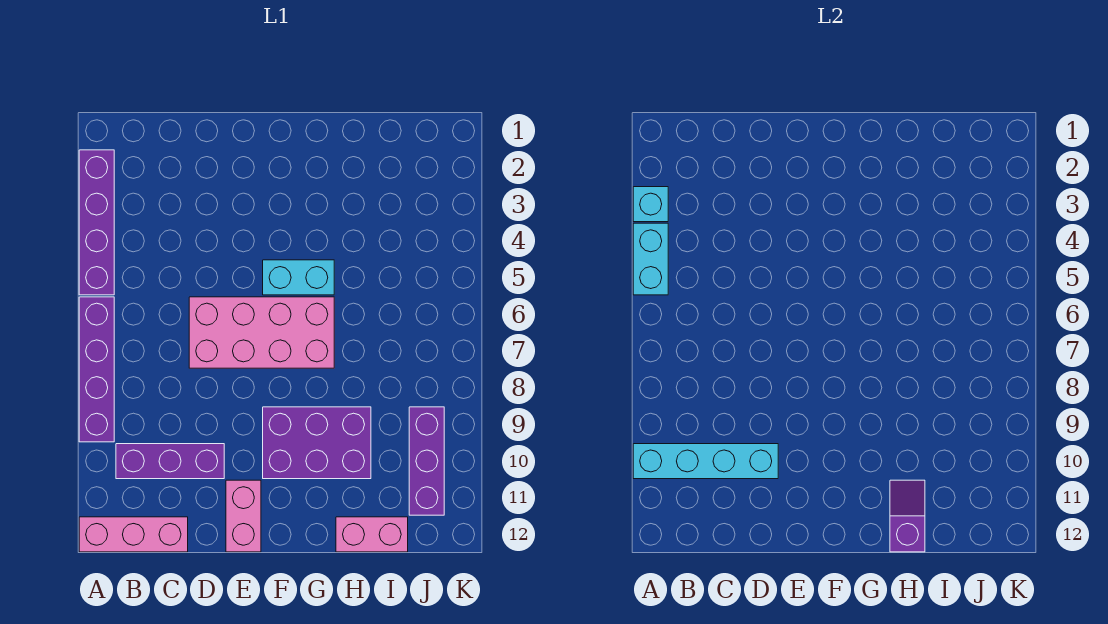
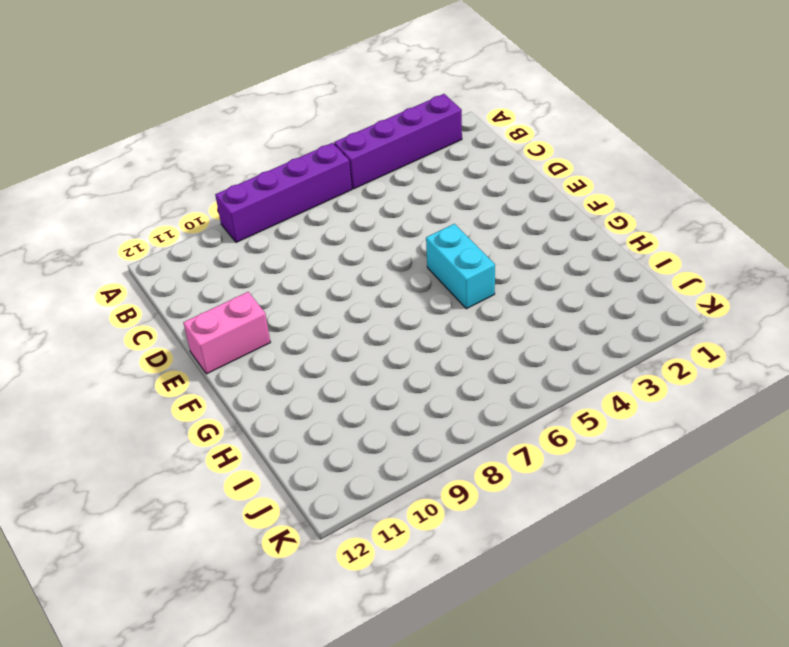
none -> pink 1x3 brick [79,517,188,552]
none -> purple 1x3 brick [116,444,224,479]
none -> pink 2x4 brick [189,297,334,368]

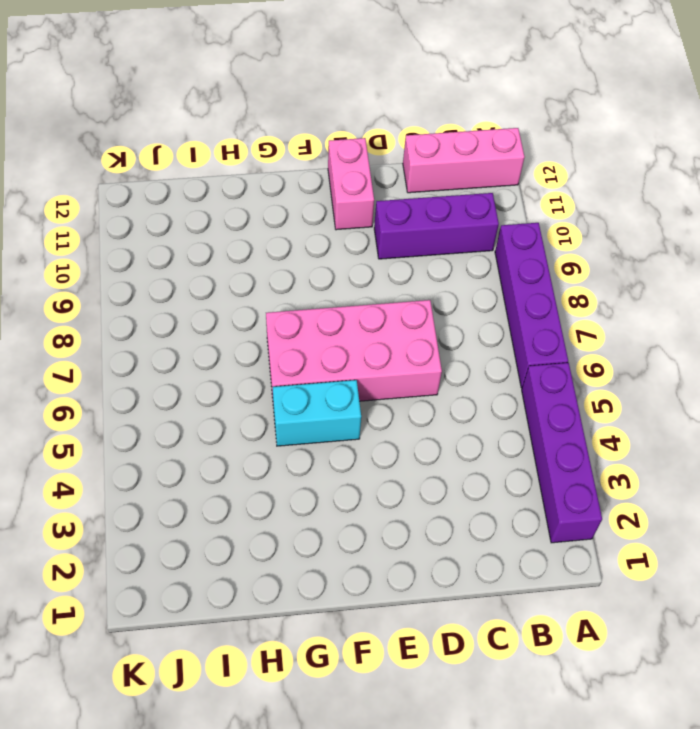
none -> purple 2x3 brick [263,407,371,479]
none -> pink 1x2 brick [336,517,408,552]
none -> purple 1x3 brick [409,407,444,515]

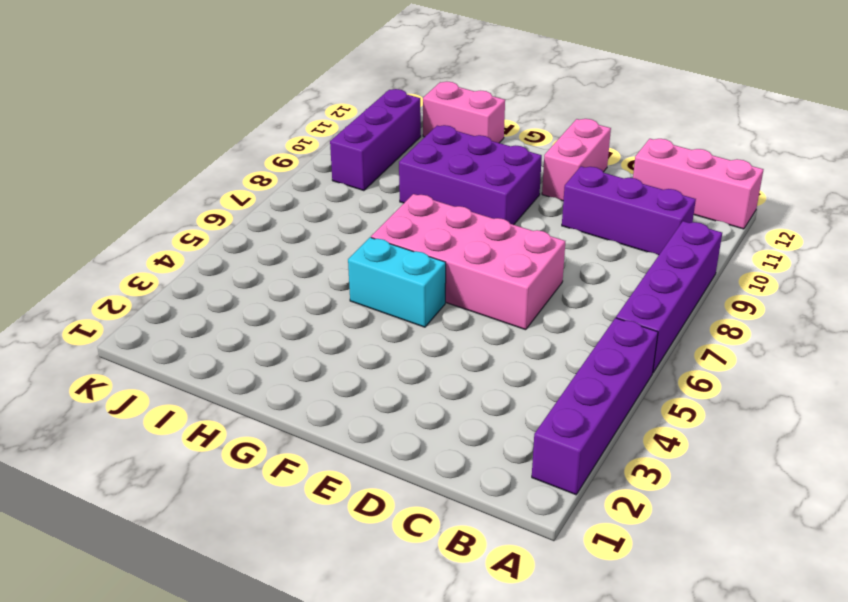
none -> cyan 1x1 brick [633,187,668,222]
none -> cyan 1x2 brick [633,223,668,295]
none -> cyan 1x4 brick [633,444,778,479]

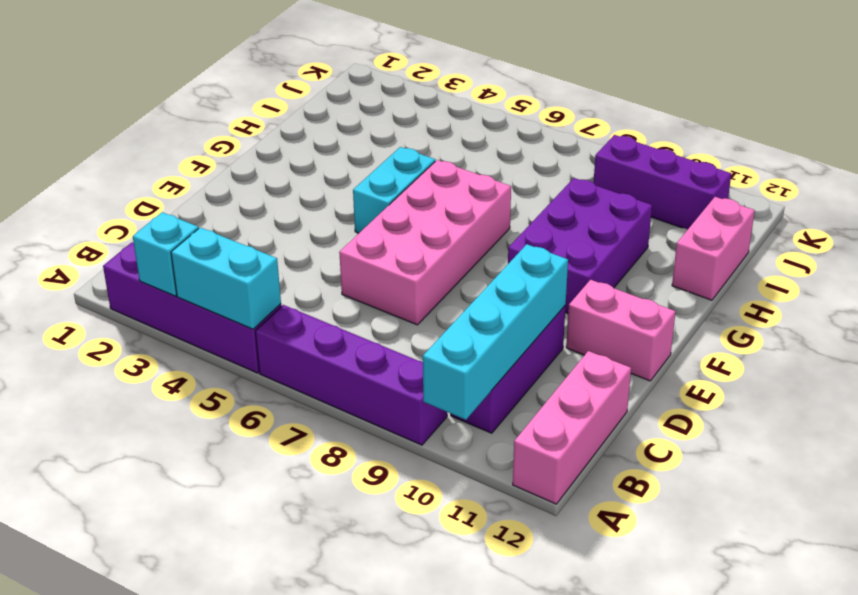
none -> purple 1x2 slope [890,480,925,552]

